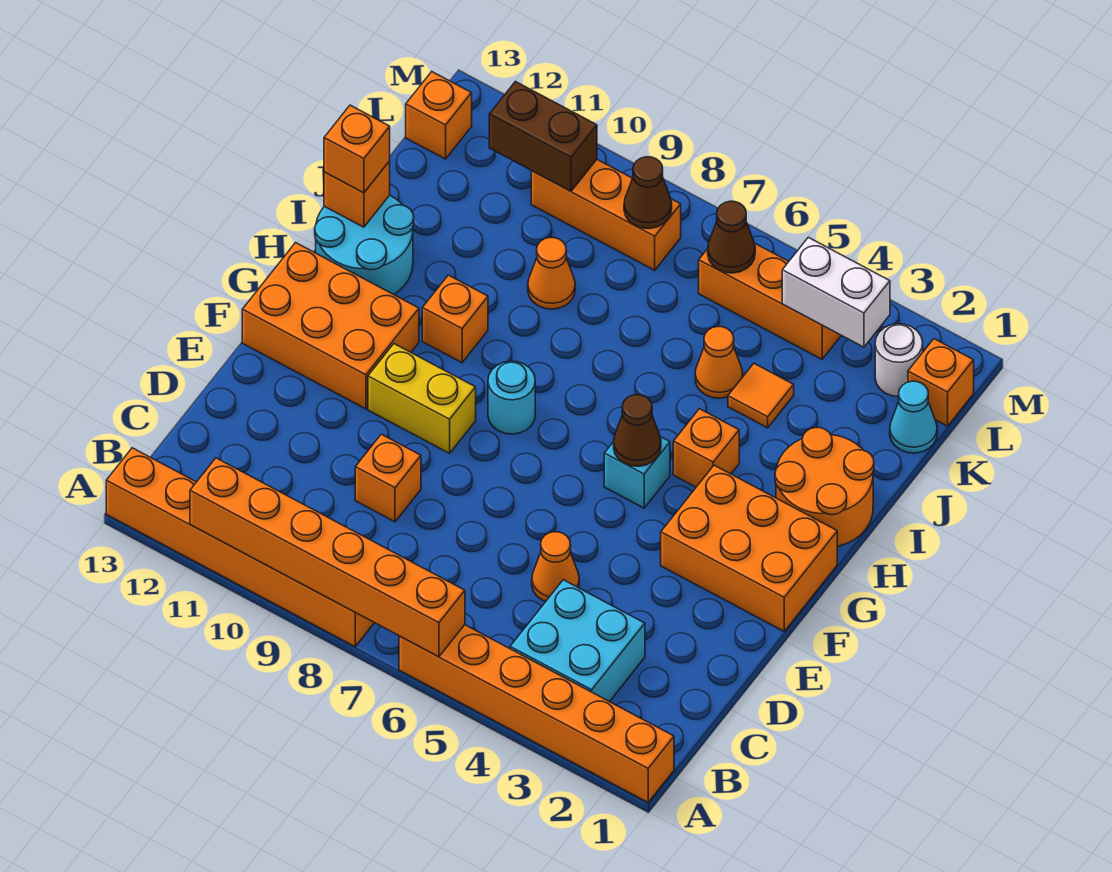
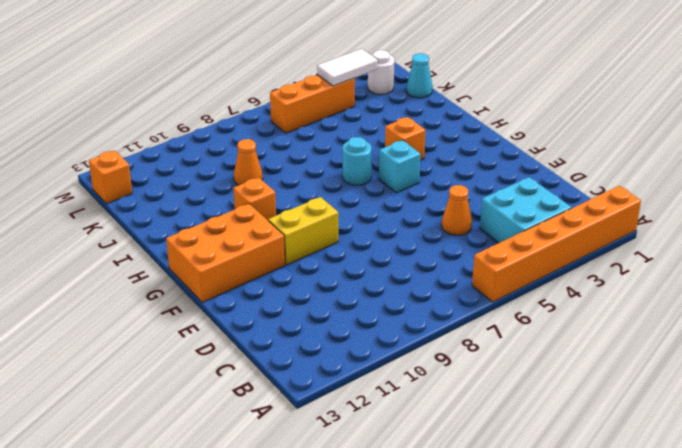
cyan 1x1 round brick [343,137,372,185] -> cyan 1x1 round brick moved to [488,361,535,434]
white 1x2 tile [317,49,378,86] -> white 1x2 brick [782,237,890,347]
none -> orange 1x6 brick [106,448,374,647]
none -> orange 1x1 brick [355,434,421,522]
none -> orange 2x3 brick [661,465,837,631]
none -> orange 2x2 round brick [775,428,874,546]

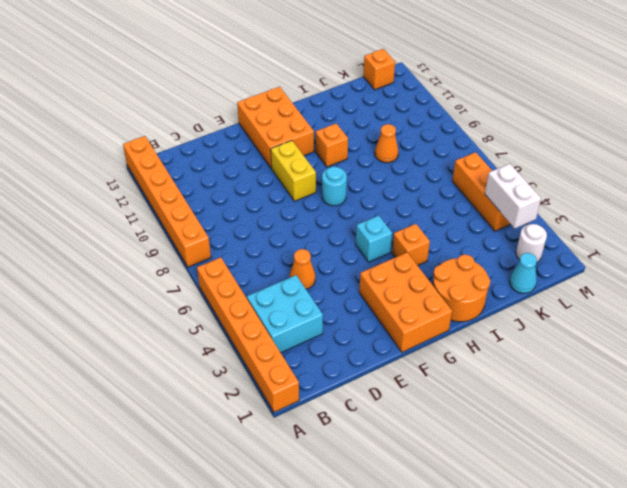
none -> orange 1x1 brick [355,434,421,522]
none -> cyan 2x2 round brick [315,195,414,295]
none -> orange 1x1 tile [728,364,794,428]
none -> orange 1x1 cone [695,327,743,398]

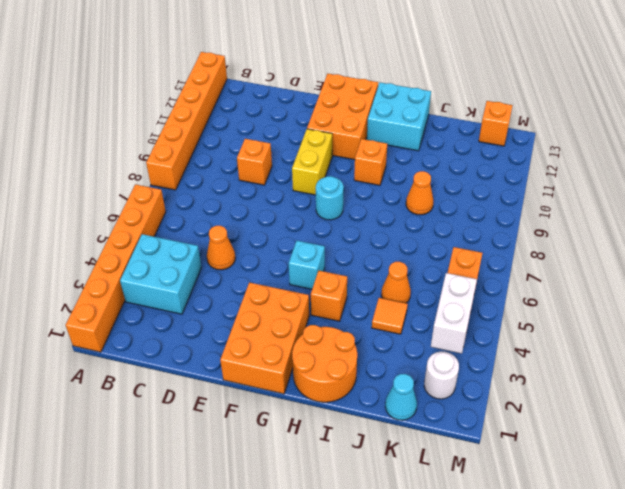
cyan 2x2 brick [367,83,431,151] -> cyan 2x2 round brick [315,195,414,295]
none -> orange 1x1 brick [908,339,974,426]
none -> orange 1x3 brick [531,160,681,270]
none -> orange 1x6 brick [190,458,465,657]
none -> brown 1x1 cone [614,395,661,466]

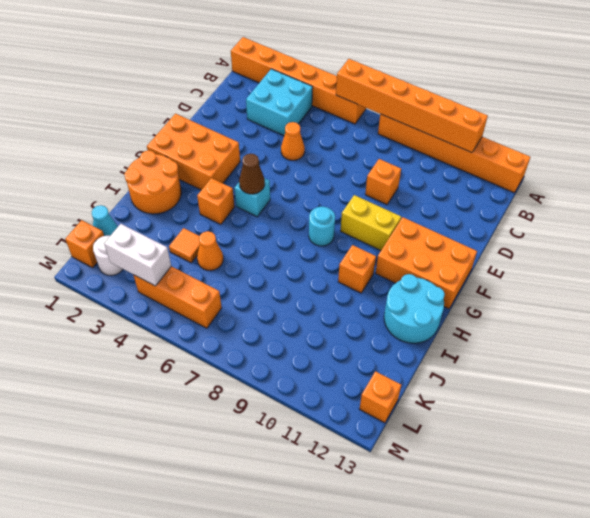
none -> orange 1x1 cone [528,237,575,309]
none -> orange 1x3 brick [531,160,681,270]
none -> orange 1x1 brick [324,161,390,227]
none -> brown 1x1 cone [708,201,755,273]

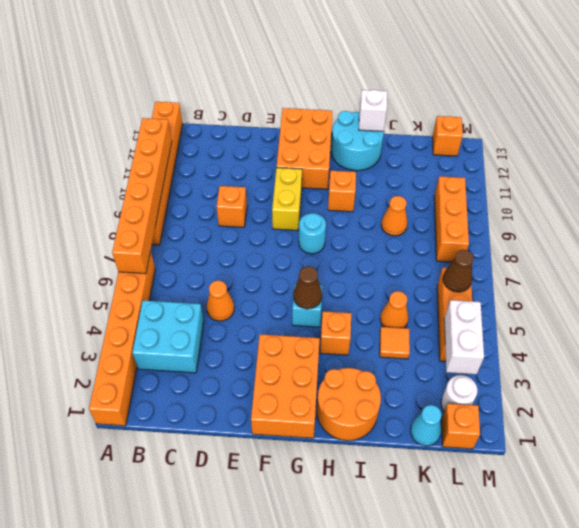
white 1x1 brick [359,90,387,131] -> orange 1x1 brick [324,161,390,227]
none -> brown 1x1 cone [624,157,672,229]
none -> brown 1x2 brick [489,82,597,191]
none -> orange 1x1 brick [324,105,390,193]

